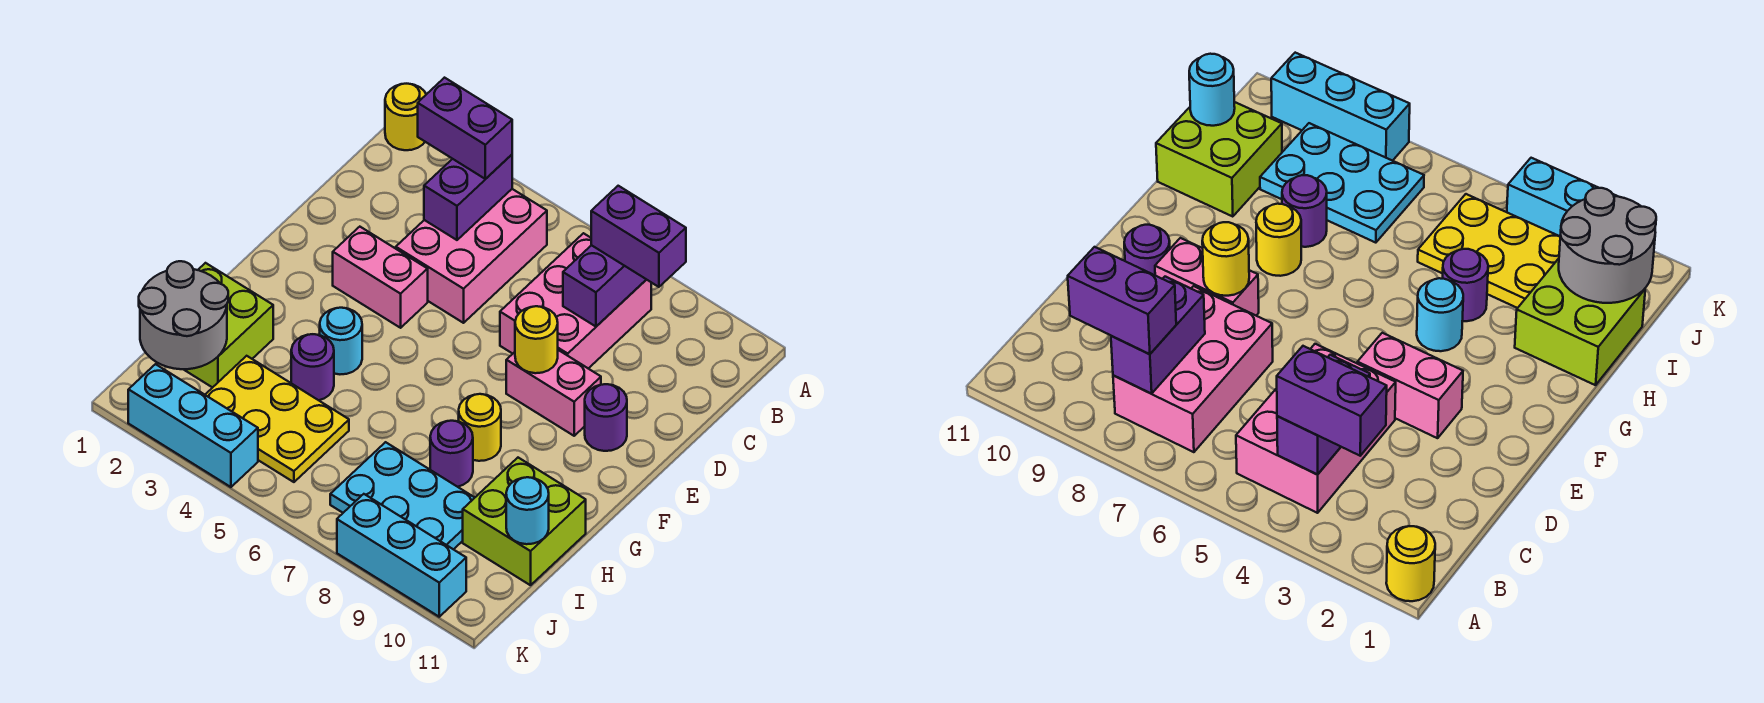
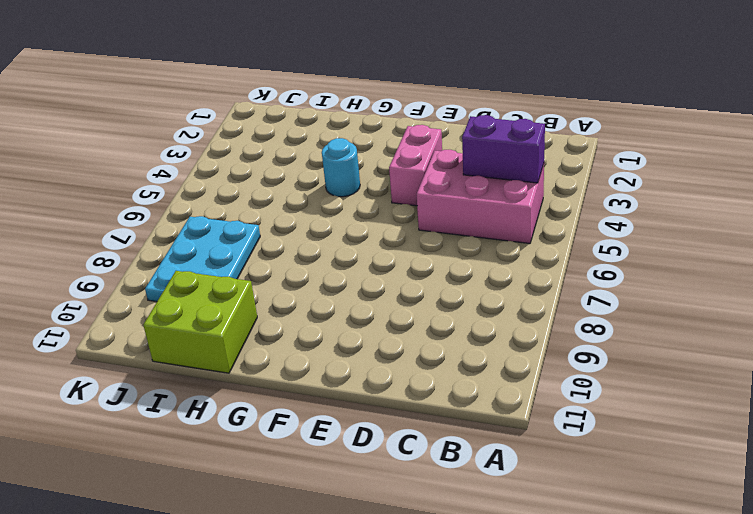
none -> yellow 1x1 round brick [385,84,426,150]
none -> pink 2x3 brick [500,233,651,369]
none -> pink 1x2 brick [506,350,601,436]

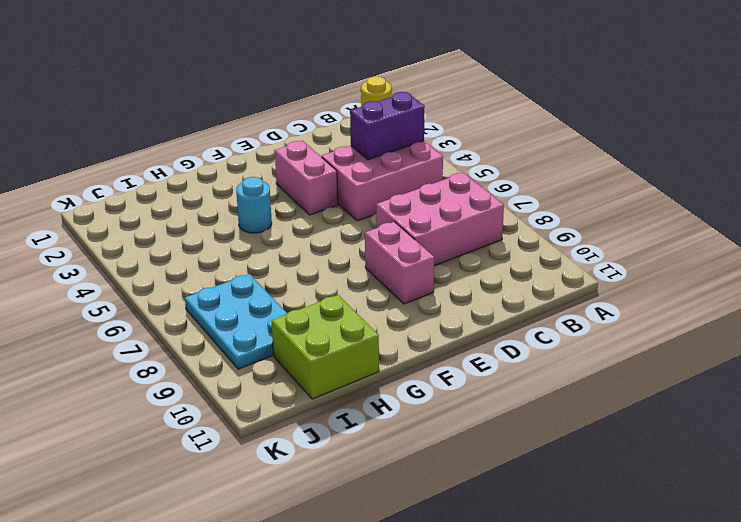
none -> purple 1x1 round brick [585,384,627,451]
none -> yellow 1x1 round brick [459,394,501,461]
none -> lime 2x2 brick [184,263,273,388]

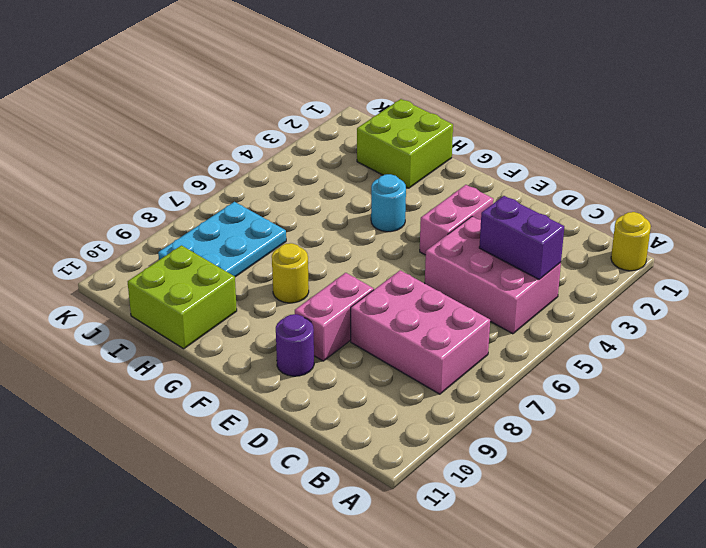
none -> purple 1x1 round brick [291,334,334,400]
none -> purple 1x1 round brick [430,421,473,487]
none -> yellow 2x3 plate [205,356,349,482]

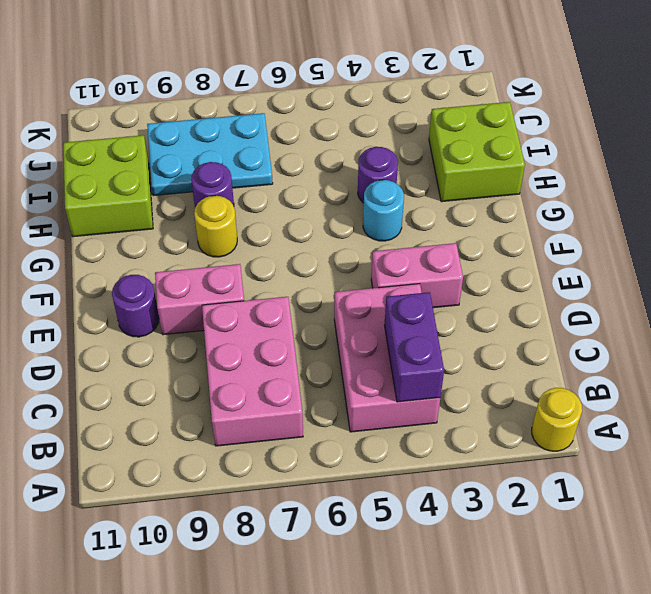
none -> yellow 2x3 plate [205,356,349,482]
none -> cyan 1x3 brick [128,364,258,487]
none -> cyan 1x3 brick [337,494,466,617]

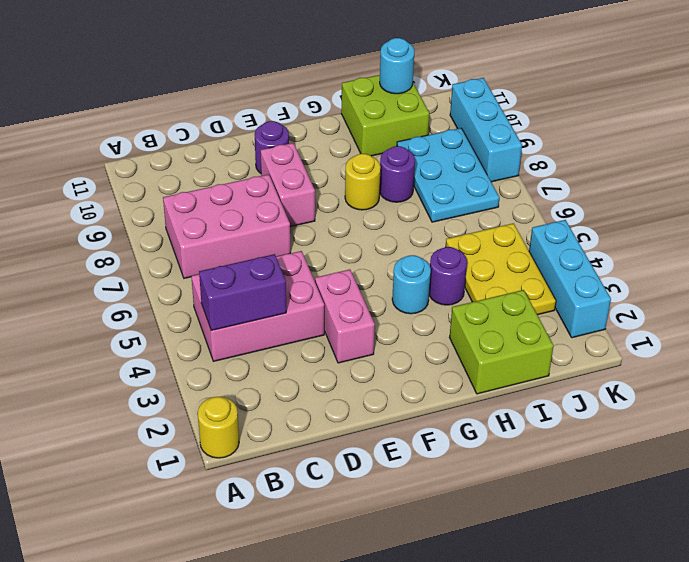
none -> purple 1x2 brick [563,245,646,326]
none -> yellow 1x1 round brick [515,306,558,373]
none -> grey 2x2 round brick [139,261,228,369]

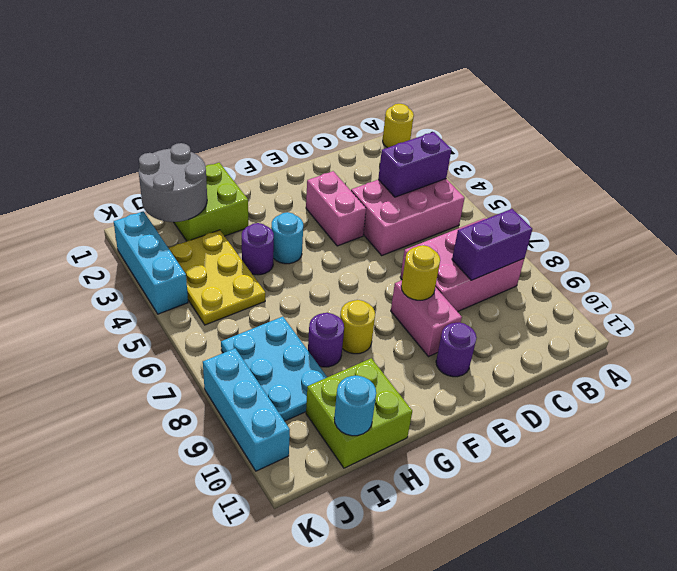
none -> purple 1x2 brick [418,78,512,179]
none -> purple 1x2 brick [591,186,686,287]

